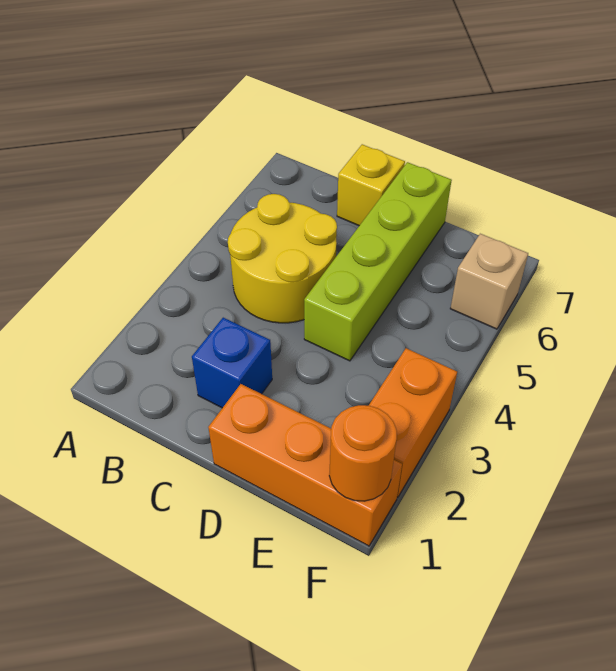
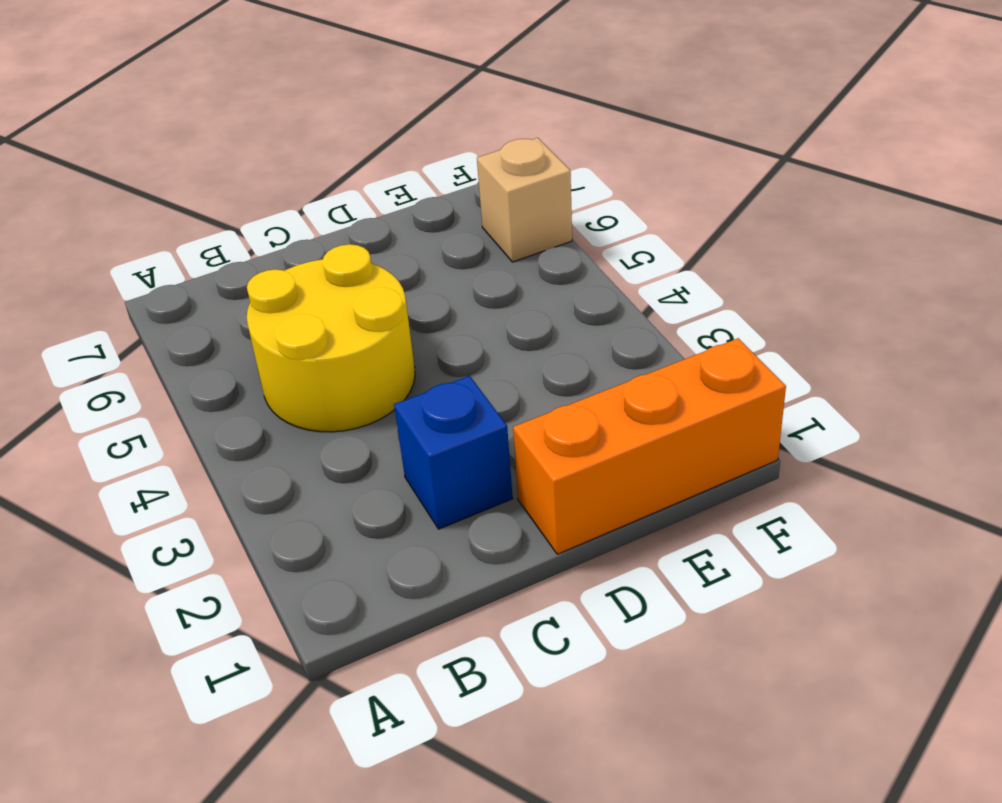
none -> yellow 1x1 brick [337,144,405,226]
none -> lime 1x4 brick [304,162,452,361]

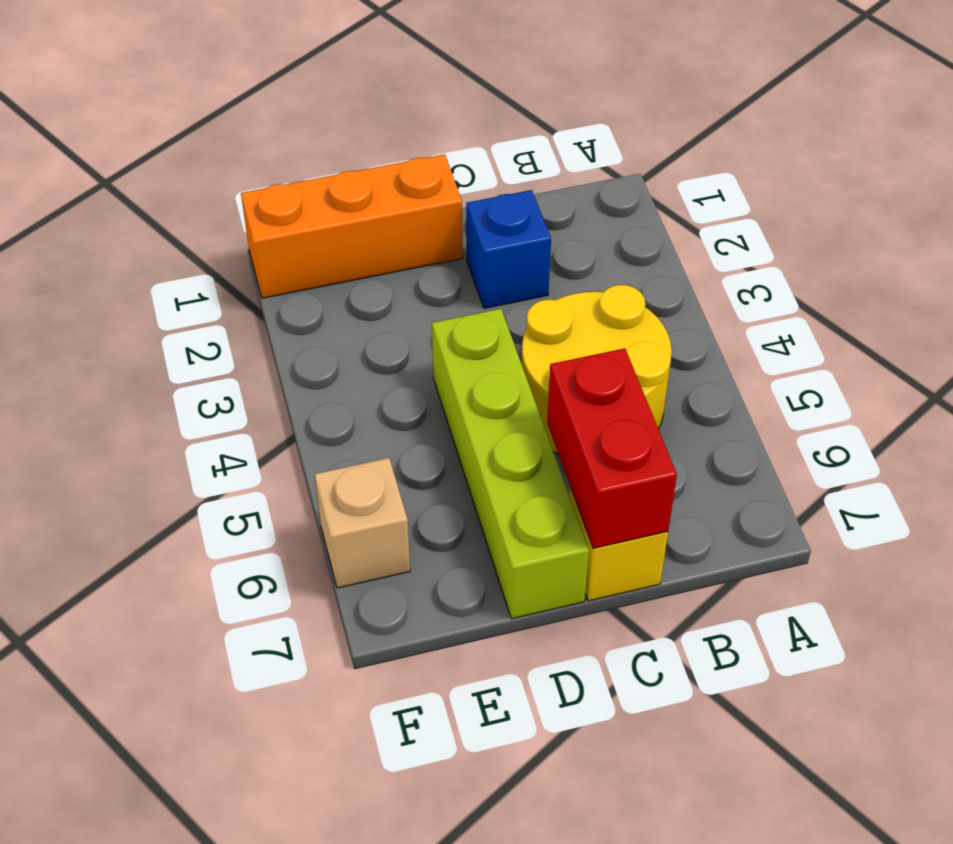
red 1x2 brick [547,348,677,548] -> none
none -> orange 1x2 brick [369,348,457,497]
none -> orange 1x1 round brick [329,405,397,501]

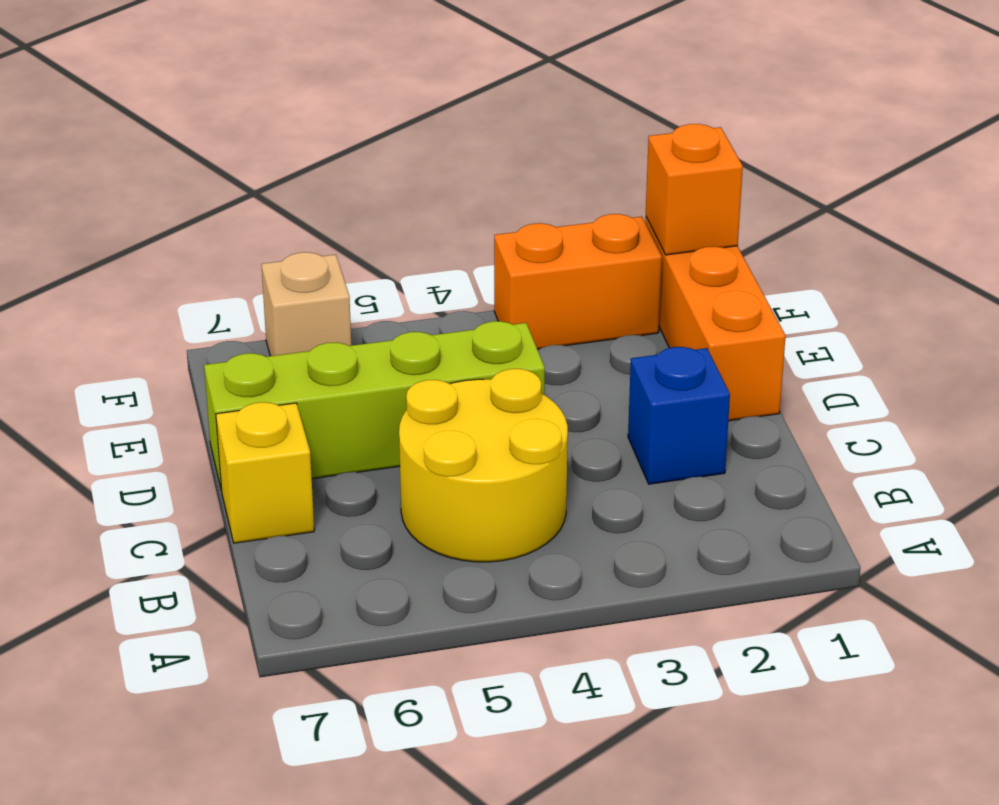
orange 1x1 brick [646,124,743,255] -> orange 1x1 round brick [329,405,397,501]

